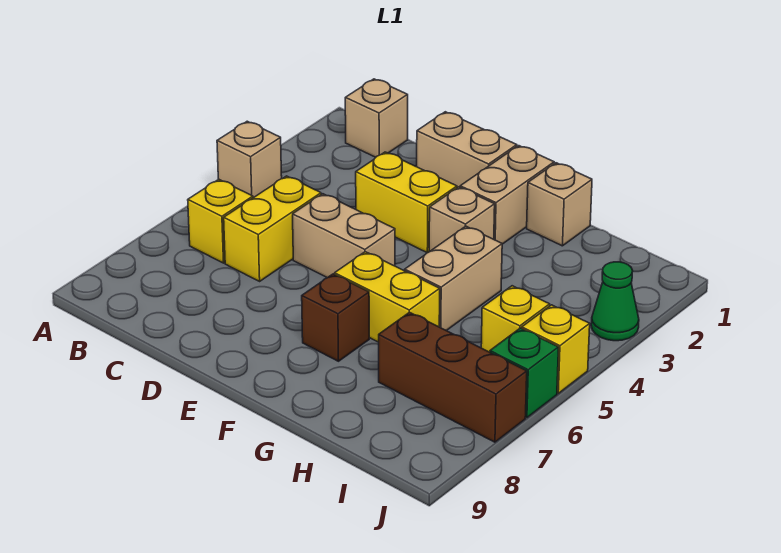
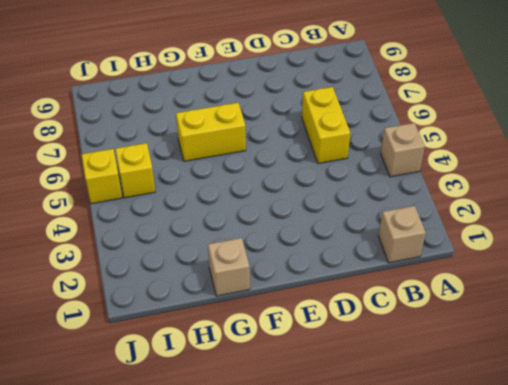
none -> yellow 1x1 brick [188,179,253,263]
none -> tan 1x2 brick [417,112,517,188]
none -> yellow 1x2 brick [356,152,457,253]

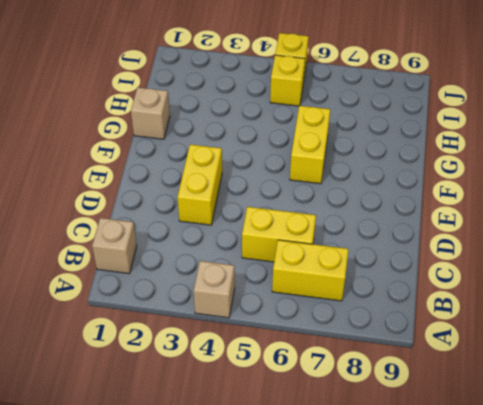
yellow 1x2 brick [272,240,348,301] -> yellow 1x1 brick [188,179,253,263]
none -> tan 1x2 brick [417,112,517,188]
none -> tan 1x2 brick [293,194,395,278]
none -> tan 1x2 brick [460,146,554,244]

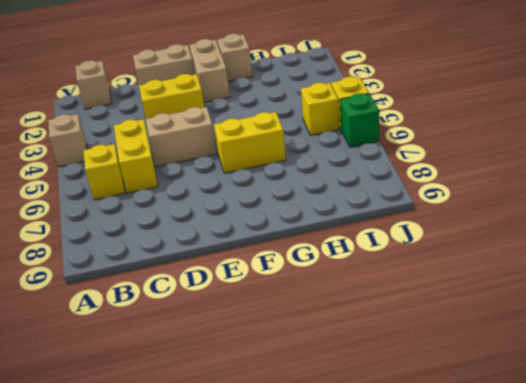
none -> tan 1x1 brick [429,187,495,252]
none -> brown 1x1 brick [302,274,369,361]
none -> tan 1x2 brick [405,226,502,331]

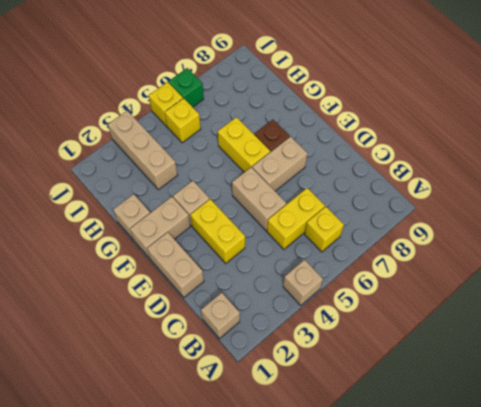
tan 1x2 brick [252,137,308,191] -> tan 1x2 brick moved to [405,226,502,331]
tan 1x3 brick [108,111,177,190] -> green 1x1 cone [591,262,639,341]
none -> brown 1x3 brick [379,312,527,442]

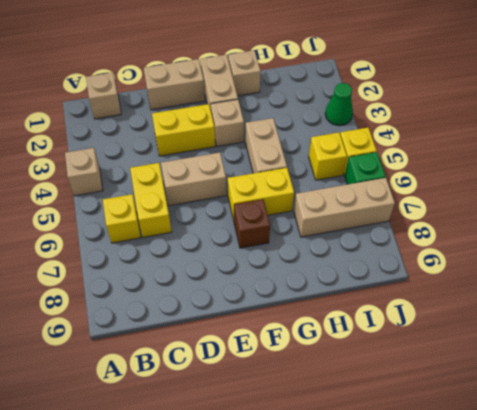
tan 1x3 brick [294,178,395,237] -> brown 1x3 brick [379,312,527,442]

